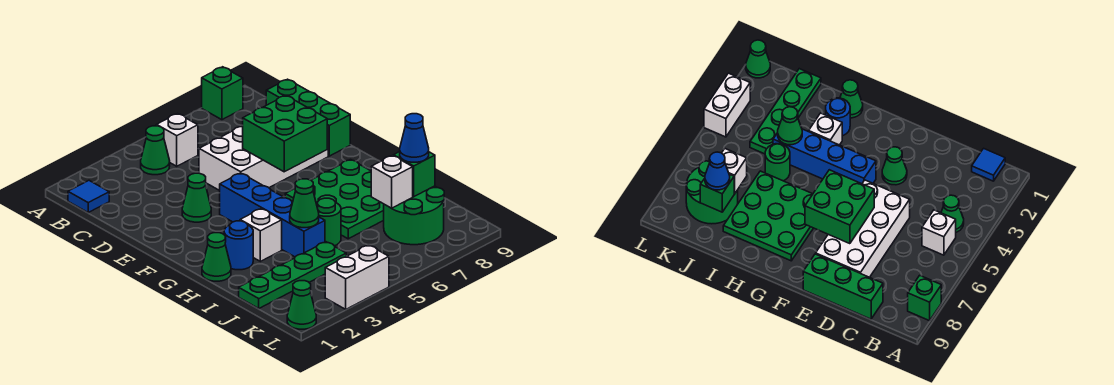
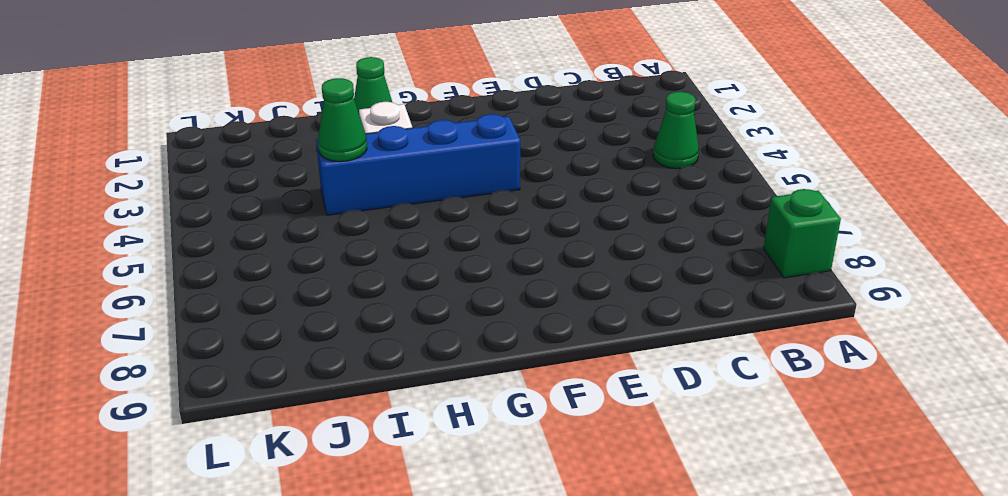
none -> blue 1x1 tile [68,181,109,212]
none -> white 1x1 brick [156,114,198,166]
none -> green 1x3 brick [266,79,350,156]

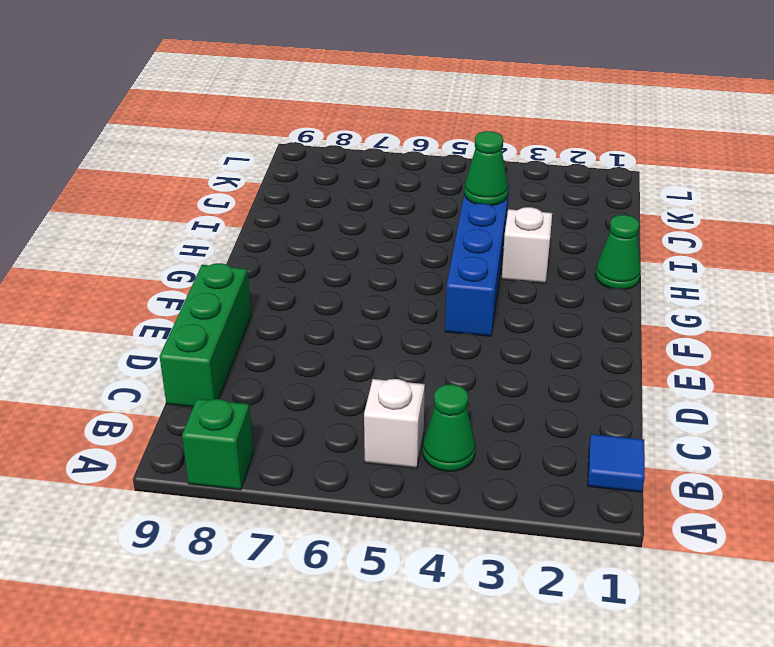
none -> white 2x4 brick [199,126,328,191]
none -> green 1x1 cone [182,173,211,222]
none -> green 3x3 plate [285,160,384,239]

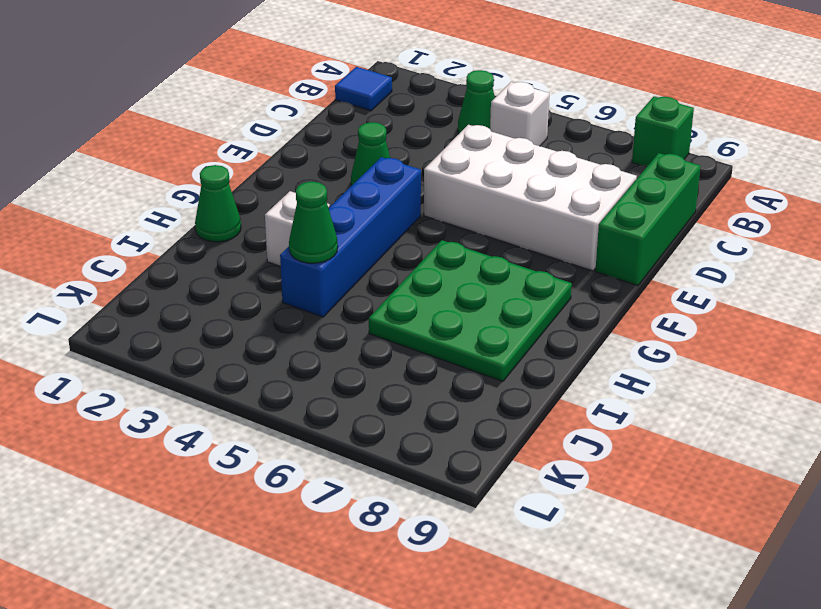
none -> blue 1x1 round brick [224,221,253,270]
none -> green 1x1 round brick [316,198,341,246]
none -> green 1x4 plate [239,242,346,308]

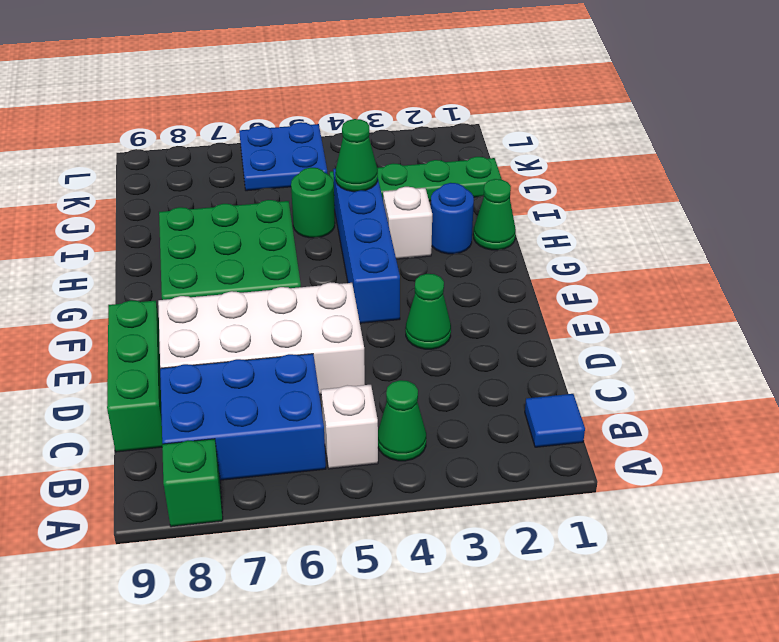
blue 2x3 brick [160,354,326,480] -> none
blue 2x2 plate [239,122,327,191] -> none
none -> green 2x2 round brick [384,186,444,245]
none -> green 1x1 cone [287,281,316,329]
none -> white 1x2 brick [325,245,389,309]

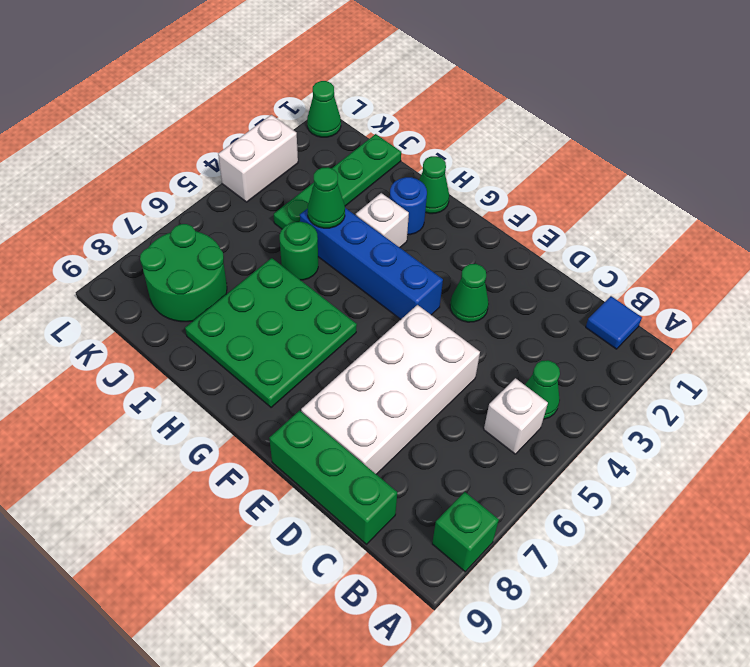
none -> green 2x2 brick [243,95,327,172]
none -> white 1x1 brick [371,155,413,208]
none -> green 1x1 brick [394,152,435,197]

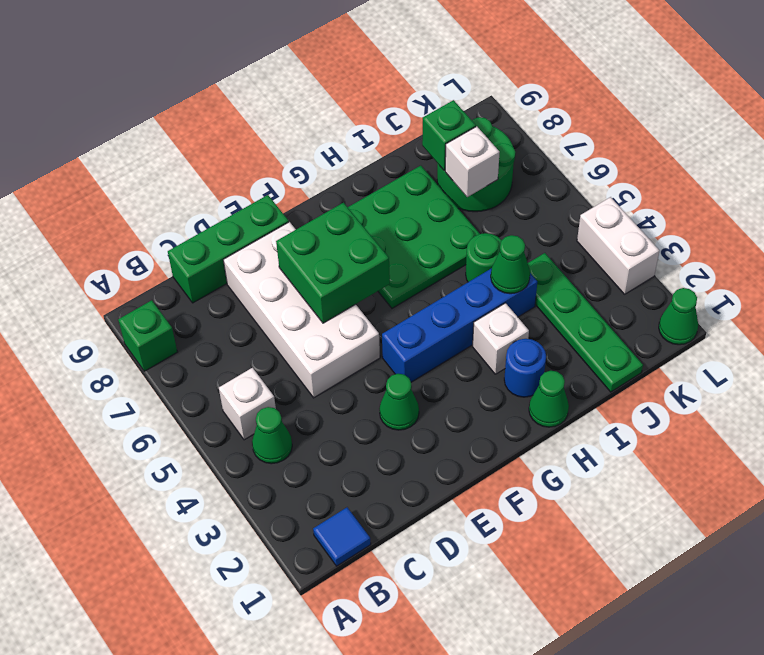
none -> blue 1x1 cone [400,114,429,162]

